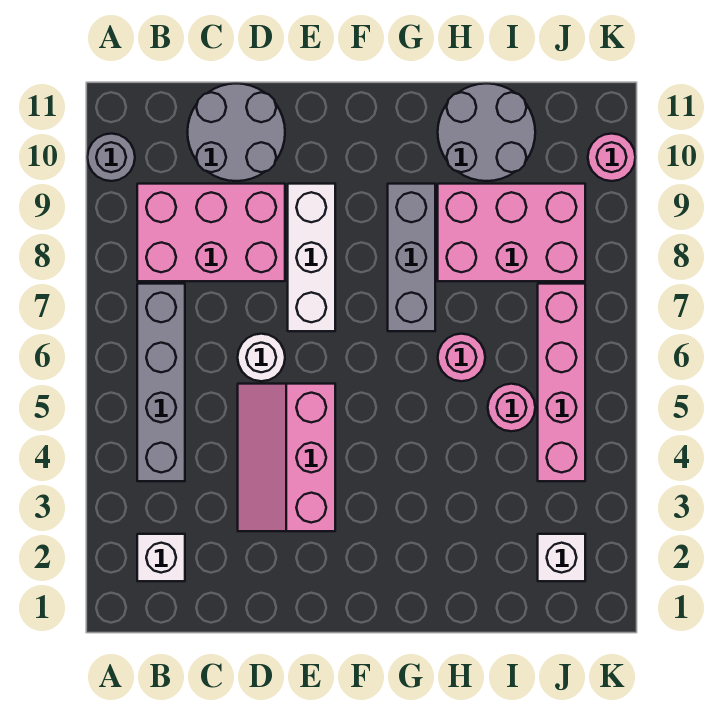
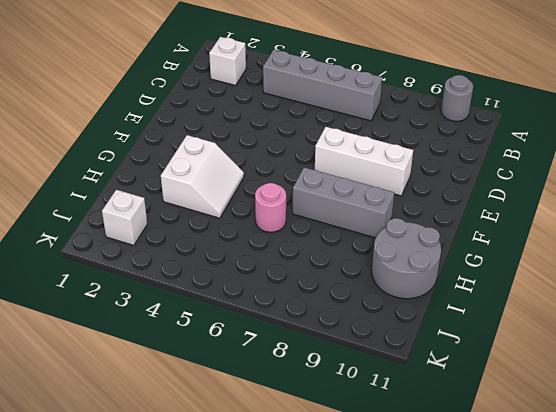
white 2x2 slope [161,135,244,218] -> none
none -> pink 2x3 brick [137,184,285,281]
none -> grey 2x2 round brick [187,83,285,181]
none -> pink 2x3 slope [238,384,335,531]

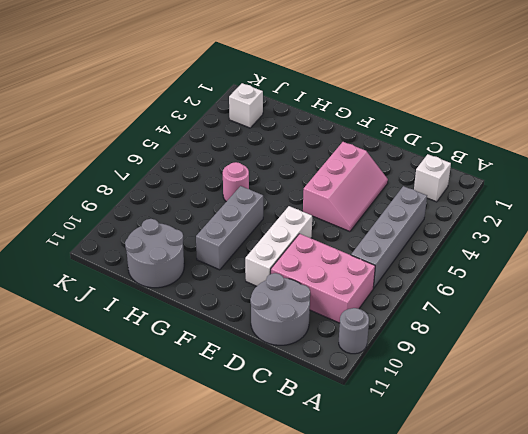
none -> white 1x1 round brick [238,334,285,381]
none -> pink 2x3 brick [438,184,585,281]
none -> pink 1x1 round brick [488,384,535,431]

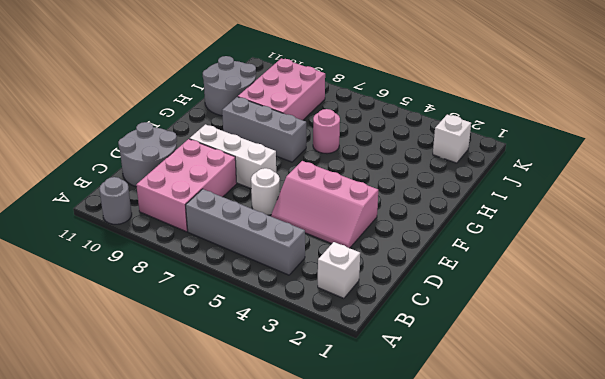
none -> pink 1x1 round brick [488,384,535,431]
none -> pink 1x4 brick [538,284,585,481]
none -> pink 1x1 round brick [588,134,635,181]

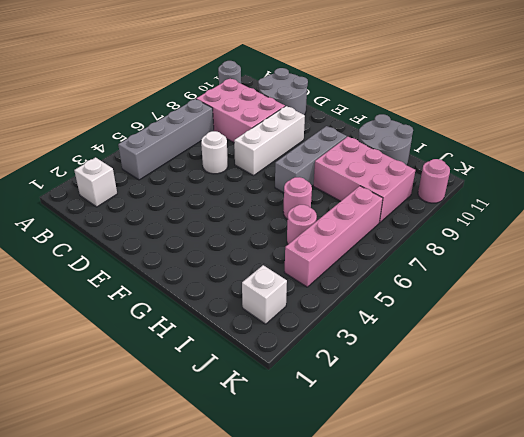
none -> pink 2x3 slope [238,384,335,531]

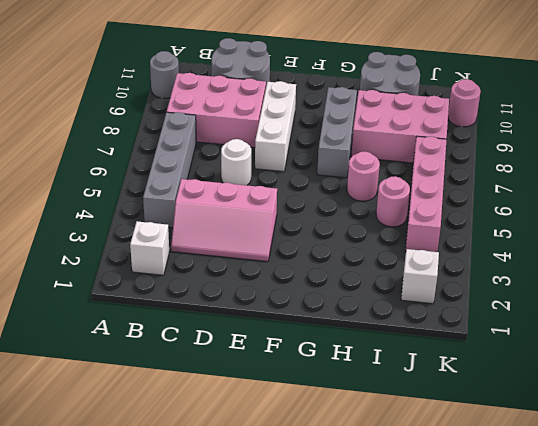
pink 2x3 slope [171,179,277,262] -> pink 2x3 slope turned to [238,384,335,531]

